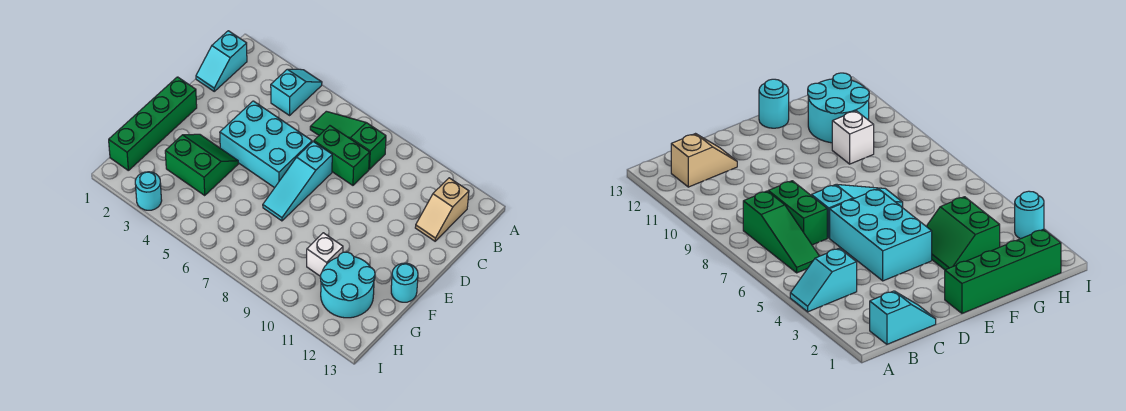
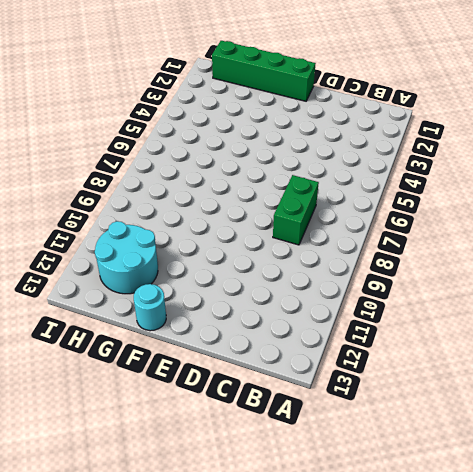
none -> cyan 1x2 slope [271,69,322,115]
none -> cyan 1x2 slope [196,31,247,91]
none -> green 1x3 slope [310,111,386,169]

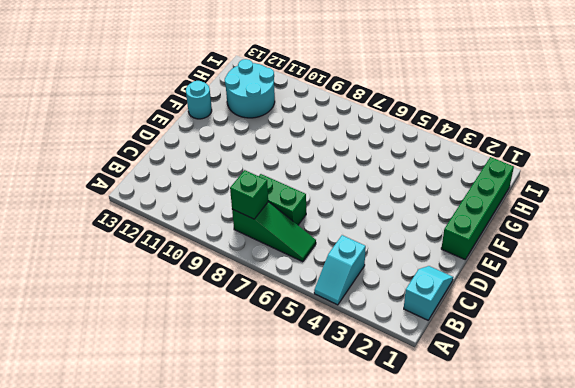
green 1x1 brick [230,170,268,219] -> none
none -> tan 1x2 slope [415,178,469,241]
none -> cyan 2x3 brick [220,101,312,188]
none -> cyan 1x3 slope [263,142,332,221]

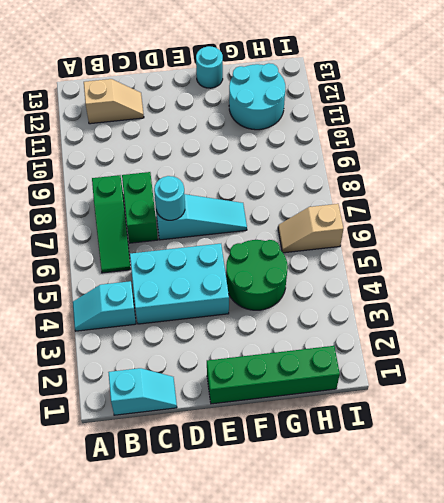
cyan 2x3 brick [130,244,229,324] -> cyan 2x3 brick turned to [220,101,312,188]
cyan 1x1 round brick [154,176,185,220] -> cyan 1x1 round brick moved to [135,172,162,210]
green 2x2 round brick [226,240,288,310] -> green 2x2 slope [165,134,238,195]
tan 1x2 slope [278,204,343,253] -> none
none -> white 1x1 brick [307,233,343,276]

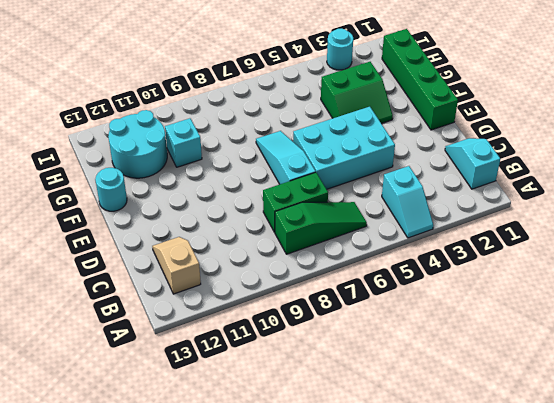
cyan 1x1 brick [165,118,202,167] -> white 1x1 brick [307,233,343,276]

